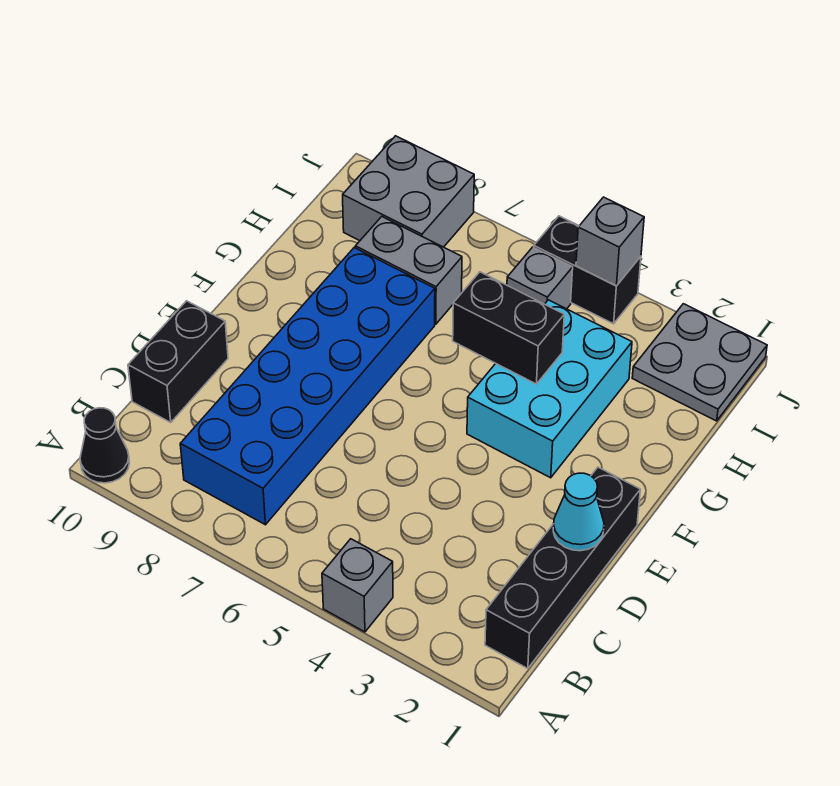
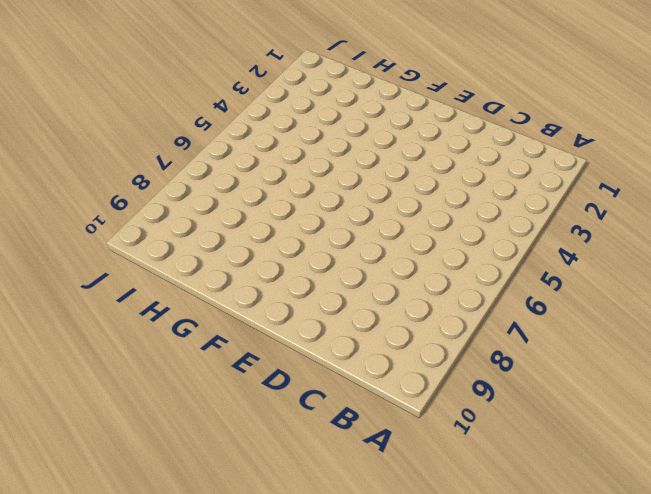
none -> grey 1x1 brick [322,539,393,632]
none -> black 1x1 cone [80,408,130,483]
none -> black 1x4 brick [485,467,640,669]

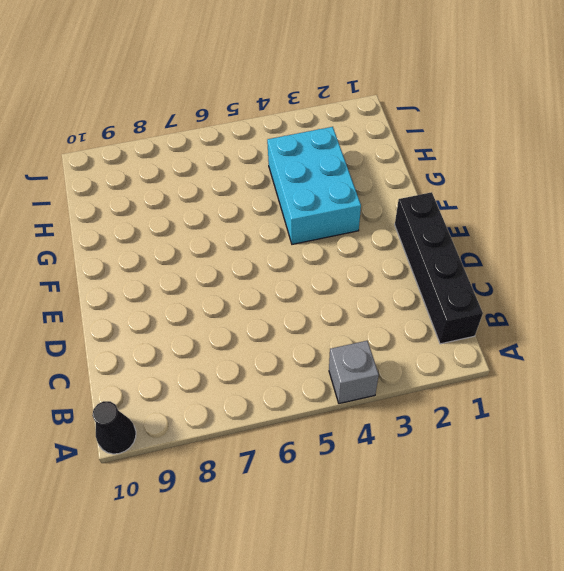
none -> blue 2x6 brick [180,248,435,525]
none -> black 1x2 brick [128,301,228,422]
none -> grey 1x2 brick [355,217,462,324]

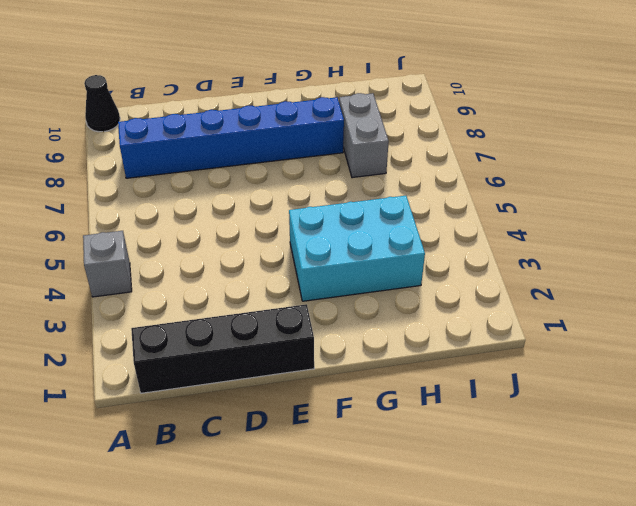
blue 1x6 brick [118,97,344,178] -> blue 2x6 brick [180,248,435,525]
none -> black 1x2 brick [128,301,228,422]
none -> grey 2x2 plate [632,304,767,421]
none -> grey 1x1 brick [507,247,573,309]

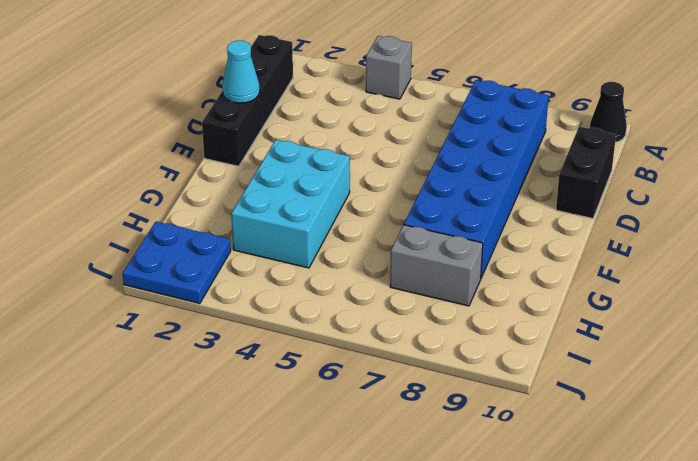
blue 2x2 plate [123,222,231,303] -> grey 2x2 plate [632,304,767,421]
none -> grey 1x1 brick [507,247,573,309]
none -> grey 2x2 brick [343,136,474,247]
none -> black 1x2 brick [534,216,641,324]

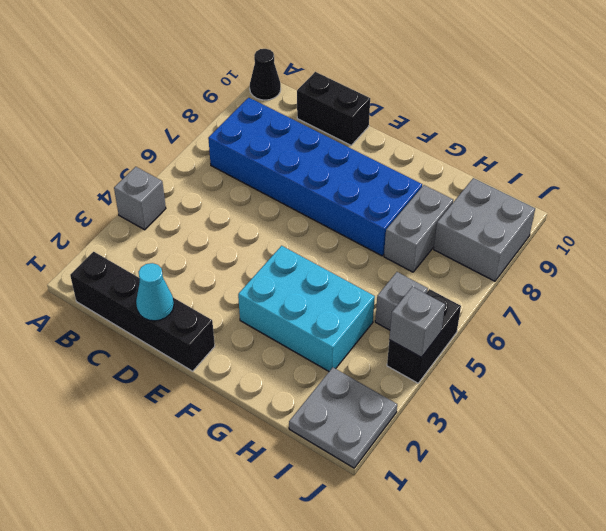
none -> black 1x2 brick [453,272,564,384]

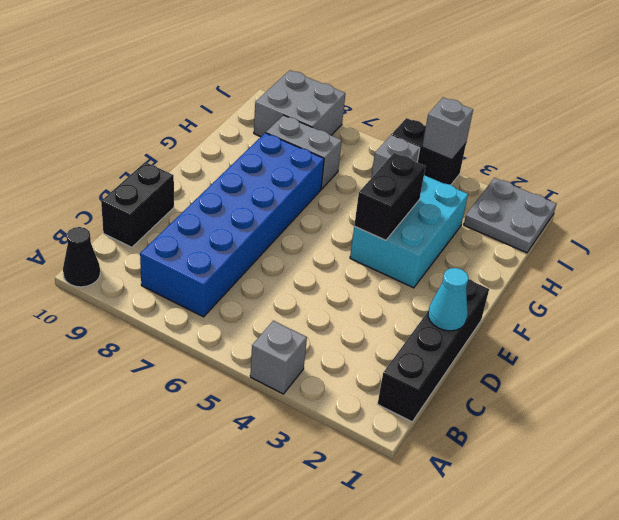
black 1x2 brick [354,153,426,240] -> black 1x2 brick turned to [453,272,564,384]

